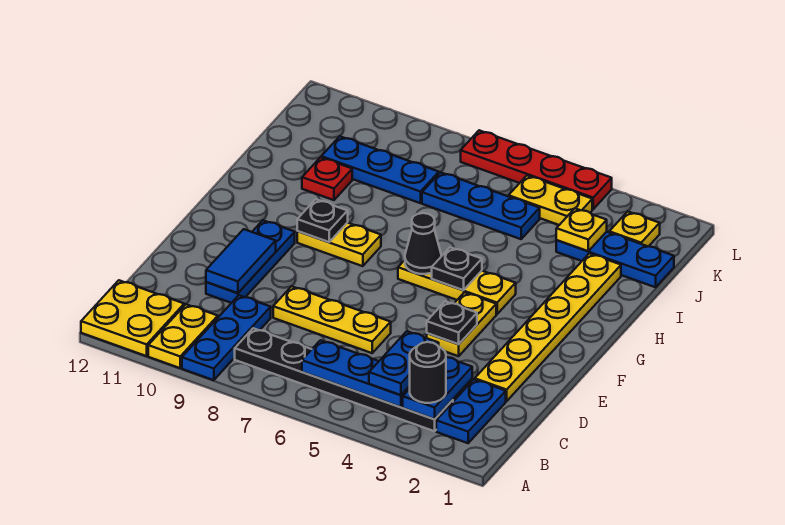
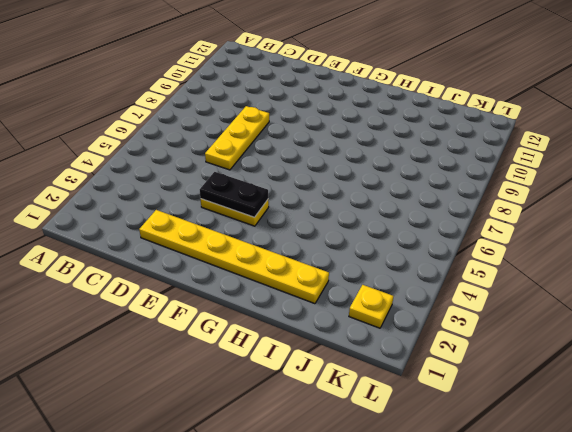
black 1x2 plate [200,172,268,217] -> black 1x1 plate [427,301,477,344]
none -> blue 1x3 plate [182,295,271,380]
none -> yellow 1x2 plate [148,304,218,368]
none -> yellow 2x2 plate [81,280,184,356]

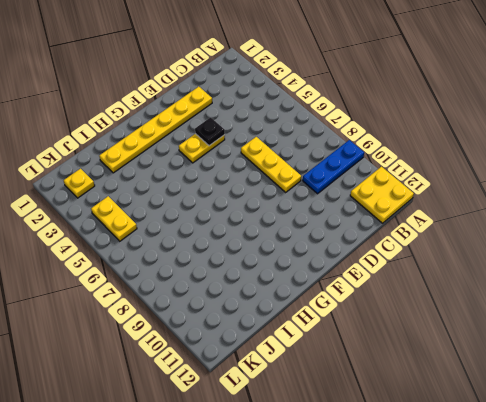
none -> yellow 1x2 plate [148,304,218,368]
none -> blue 1x2 plate [436,379,506,443]
none -> black 1x6 plate [235,328,453,431]

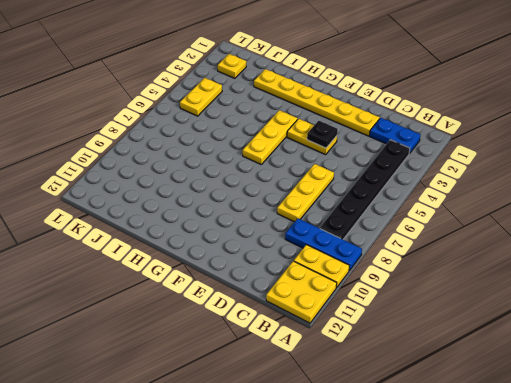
none -> blue 1x3 plate [206,220,295,303]
none -> yellow 1x2 plate [297,223,381,266]
none -> red 1x1 plate [302,157,352,200]

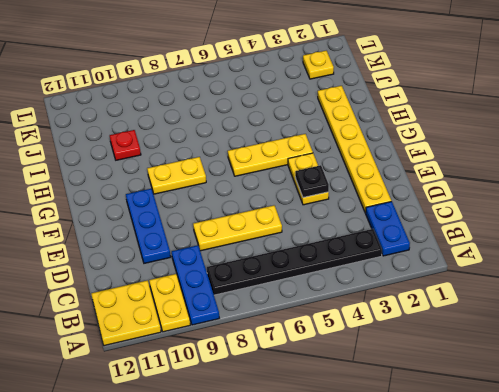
none -> blue 1x3 plate [556,232,674,287]
none -> blue 1x3 plate [422,172,540,239]
none -> blue 1x3 plate [321,136,439,203]

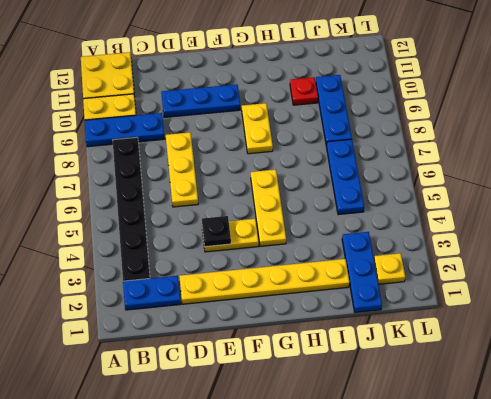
none -> yellow 1x2 plate [509,176,592,225]
none -> red 1x4 plate [461,130,612,209]
none -> blue 1x2 plate [403,357,472,419]

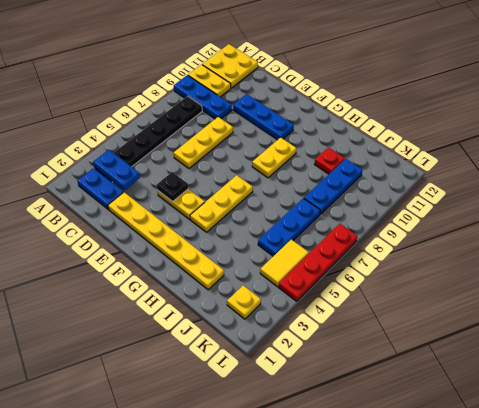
yellow 1x2 tile [260,239,309,287] -> yellow 1x2 plate [509,176,592,225]
none -> blue 1x3 plate [556,232,674,287]
none -> blue 1x3 plate [302,340,410,407]
none -> blue 1x2 tile [206,229,276,293]

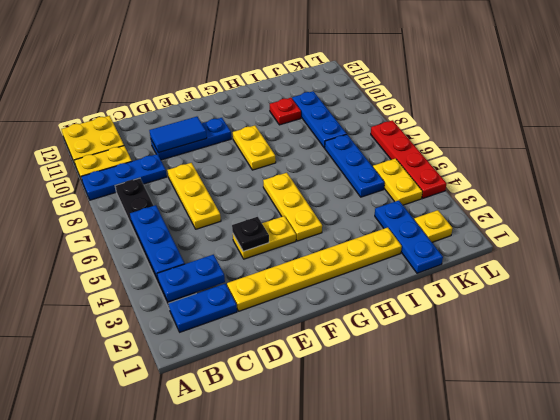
none -> black 1x1 plate [432,247,482,290]
none -> black 1x1 cone [405,213,441,274]
none -> black 1x1 plate [297,199,348,242]

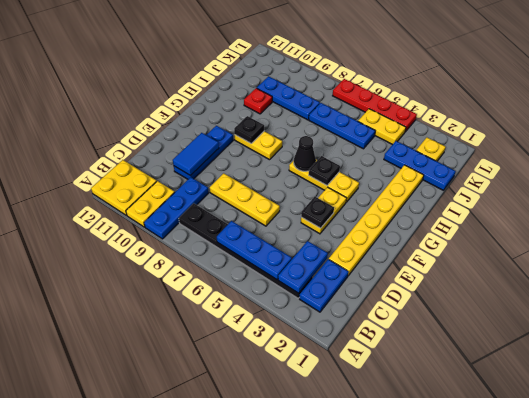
none -> yellow 1x1 plate [556,208,607,251]
none -> black 1x1 round brick [410,342,446,403]
none -> blue 1x2 plate [369,331,439,395]

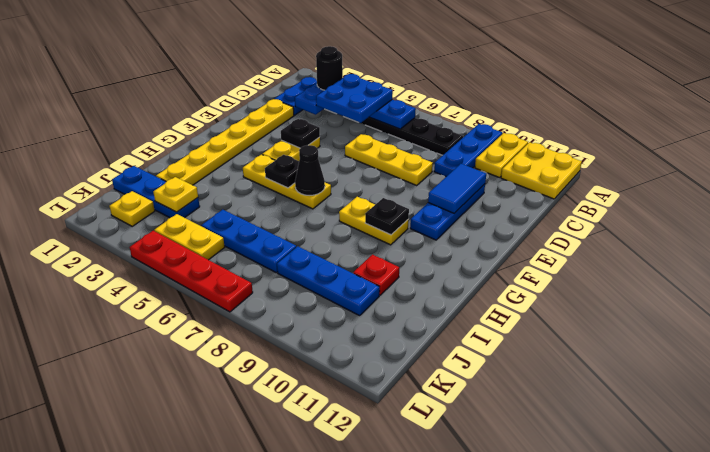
blue 2x2 plate [316,74,393,123] -> blue 1x2 plate [369,331,439,395]

